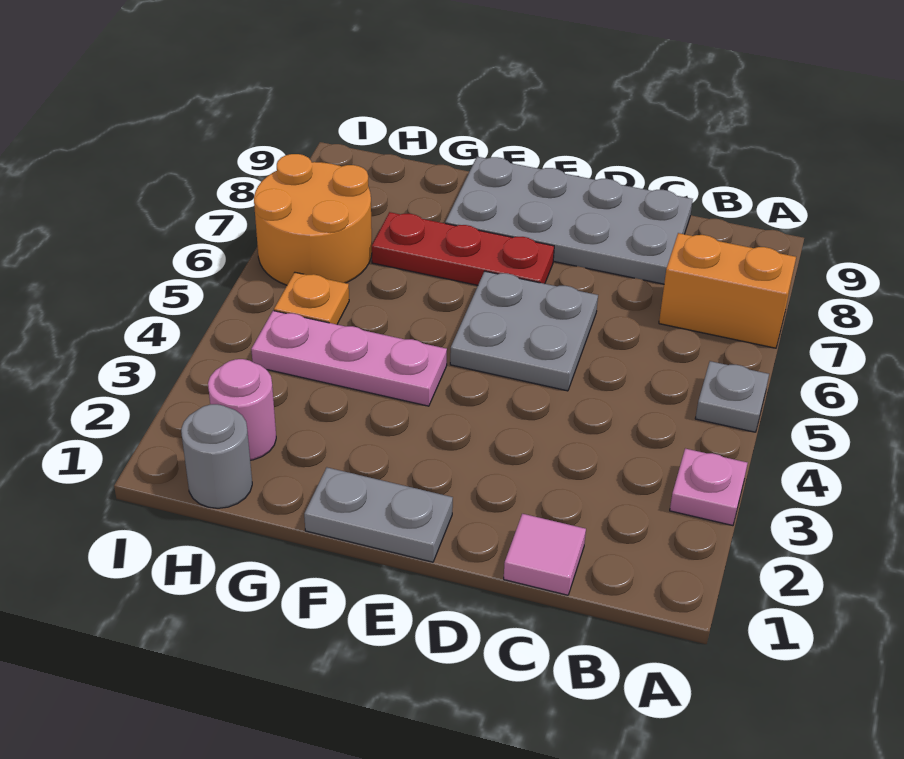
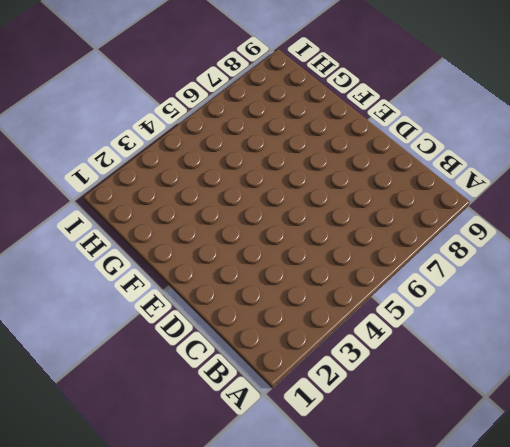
none -> pink 1x1 plate [670,449,748,526]
none -> grey 1x1 plate [695,361,769,432]
none -> orange 1x2 brick [659,233,796,348]

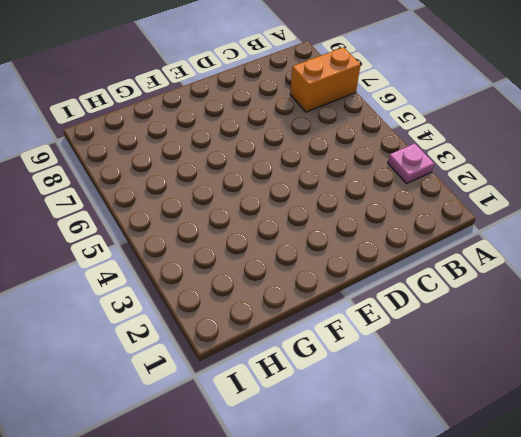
none -> grey 1x1 plate [695,361,769,432]
none -> pink 1x1 tile [504,514,586,595]
none -> grey 2x4 plate [445,157,693,284]

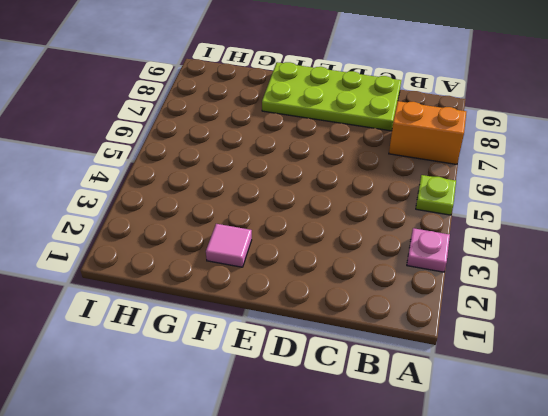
lime 1x1 plate [416,175,456,215] -> grey 1x1 plate [695,361,769,432]
lime 2x4 plate [262,62,401,131] -> grey 2x4 plate [445,157,693,284]
pink 1x1 tile [206,224,252,267] -> pink 1x1 tile moved to [504,514,586,595]
none -> grey 2x2 plate [450,271,598,391]
none -> grey 1x2 plate [304,468,453,562]
none -> red 1x3 plate [372,212,554,285]

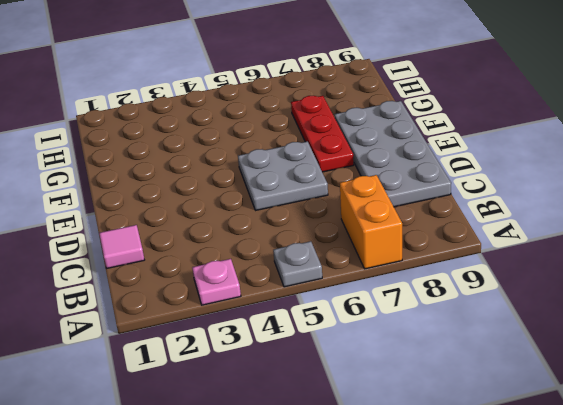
none -> grey 1x2 plate [304,468,453,562]
none -> pink 1x3 plate [251,311,447,406]
none -> grey 1x1 round brick [181,404,252,508]

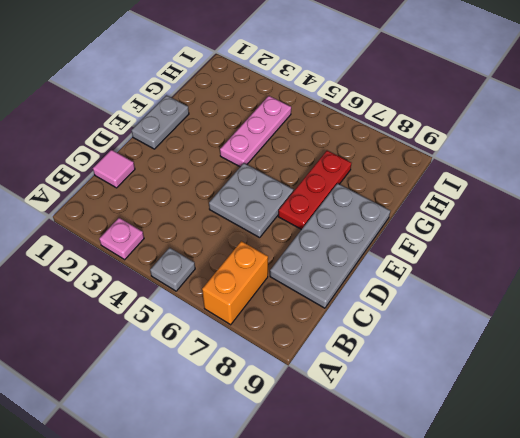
none -> grey 1x1 round brick [181,404,252,508]
none -> pink 1x1 round brick [208,359,276,460]
none -> orange 1x1 plate [274,272,349,324]

